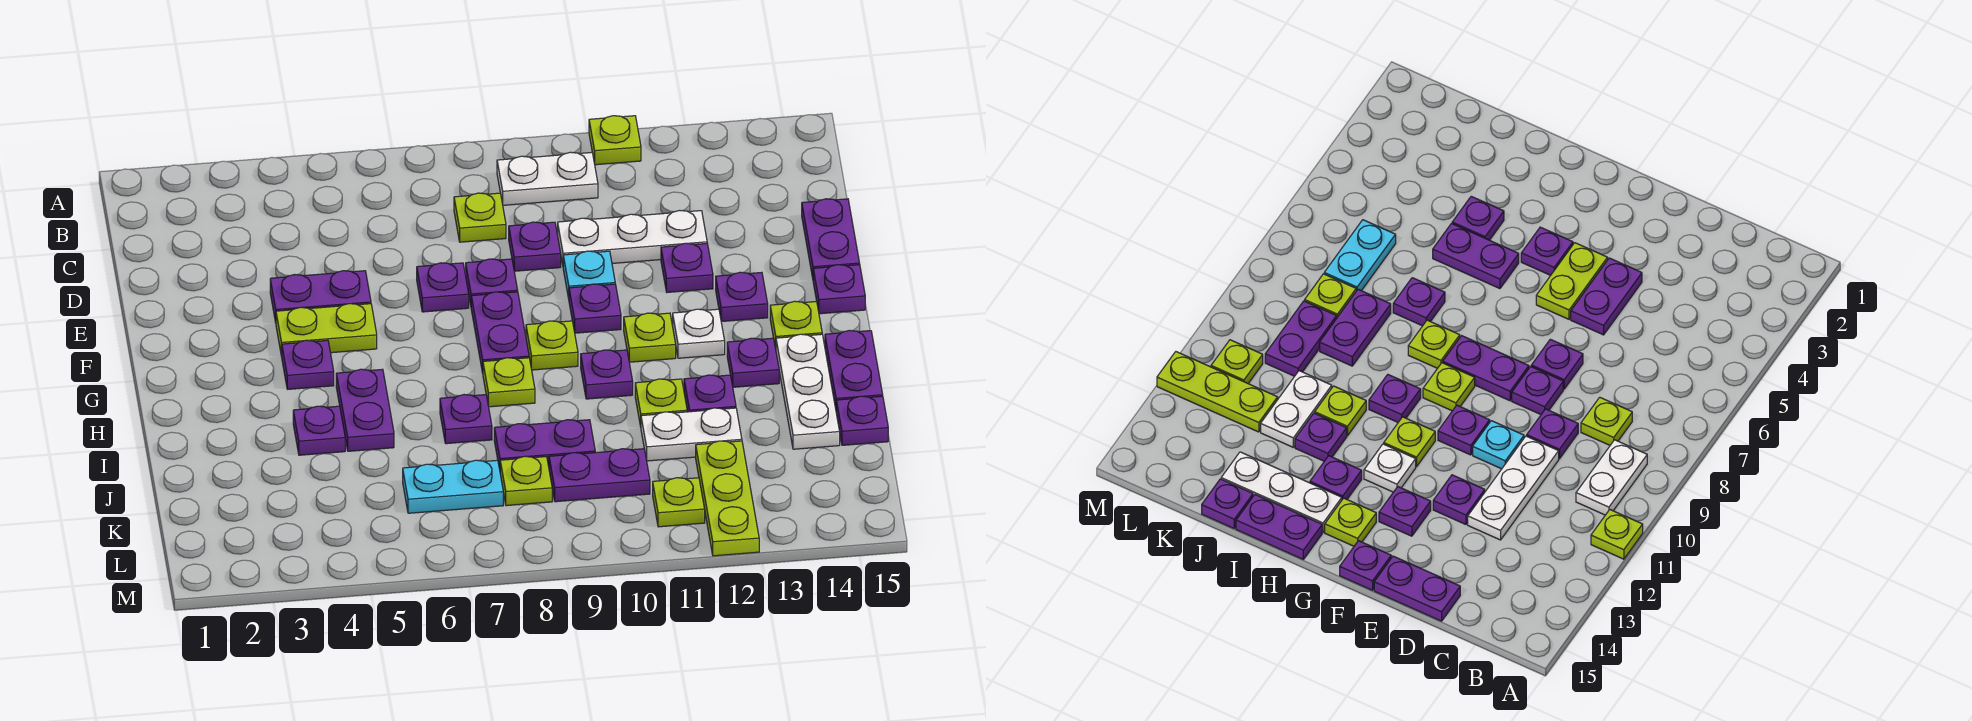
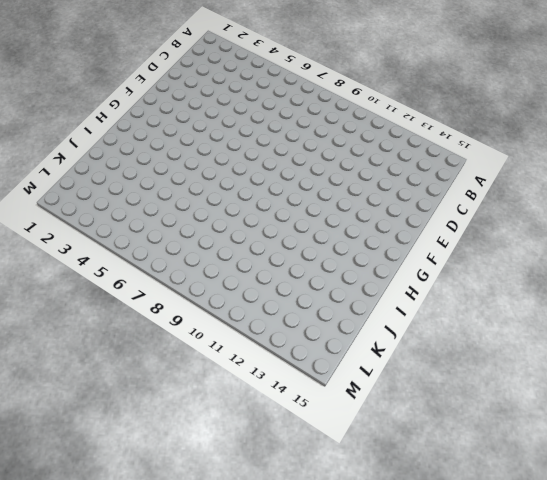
none -> lime 1x1 plate [589,116,641,165]
none -> white 1x2 plate [497,152,598,205]
none -> lime 1x1 plate [454,193,506,242]
none -> purple 1x1 plate [509,222,561,271]

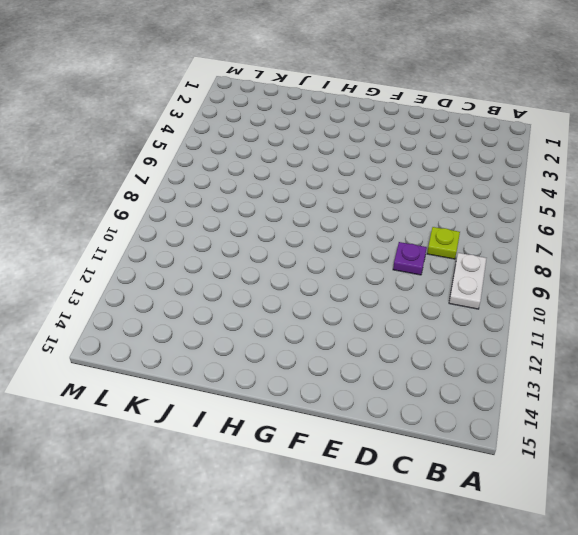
none -> lime 1x1 plate [589,116,641,165]
none -> white 1x3 plate [558,210,707,264]
none -> purple 1x2 plate [802,199,860,278]
none -> purple 1x2 plate [270,271,371,322]

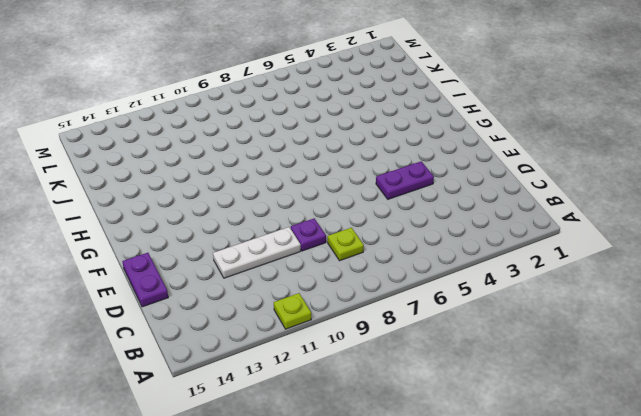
none -> white 1x2 plate [497,152,598,205]
none -> purple 1x1 plate [417,263,469,312]
none -> purple 1x1 plate [466,259,518,305]
none -> cyan 1x1 plate [563,251,615,298]

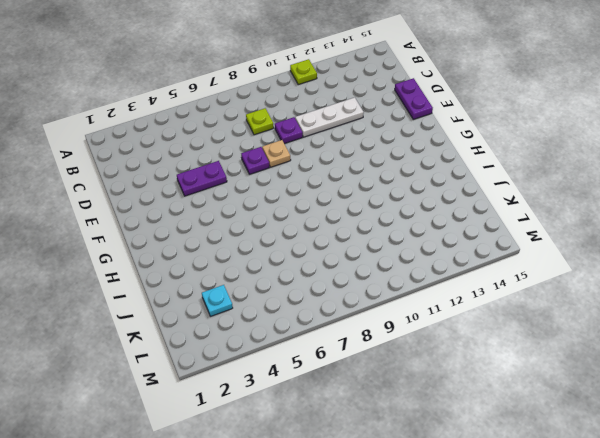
tan 1x1 plate [262,140,291,167] -> purple 1x1 plate [466,259,518,305]
cyan 1x1 plate [202,285,233,316] -> cyan 1x1 plate moved to [563,251,615,298]
none -> white 1x2 plate [497,152,598,205]
none -> purple 1x1 plate [661,243,713,292]
none -> lime 1x2 plate [276,304,377,356]
none -> purple 1x2 plate [471,292,529,373]

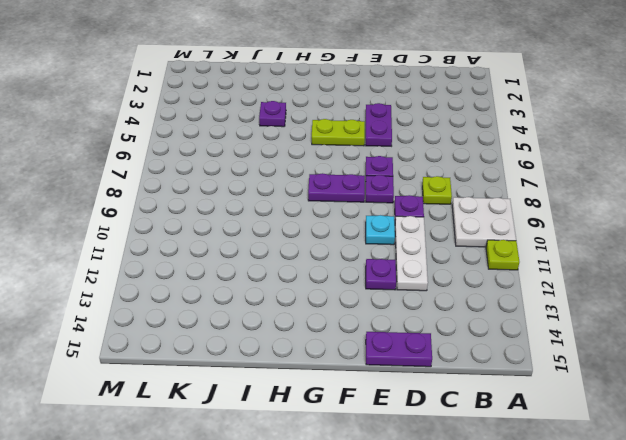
white 2x2 plate [452,197,516,247] -> white 1x2 plate [497,152,598,205]
lime 1x2 plate [312,119,365,146] -> lime 1x2 plate turned to [276,304,377,356]
none -> purple 1x1 plate [569,284,621,333]
none -> purple 1x1 plate [716,272,768,322]
none -> purple 1x1 plate [813,265,865,314]
none -> purple 1x1 plate [282,340,334,389]

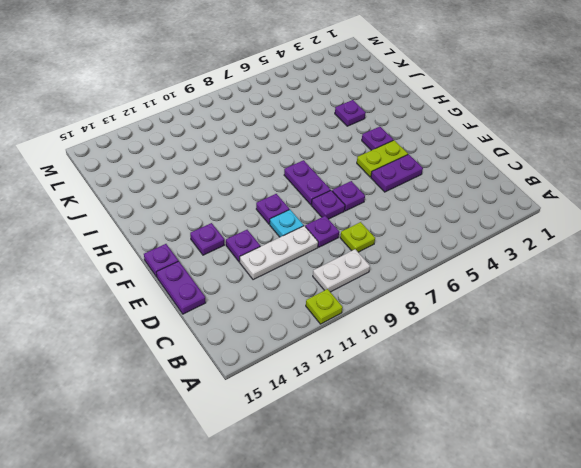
none -> lime 1x1 plate [526,321,578,370]
none -> lime 1x1 plate [624,313,676,362]
none -> white 1x1 plate [673,309,725,358]
none -> lime 1x1 plate [770,301,822,348]

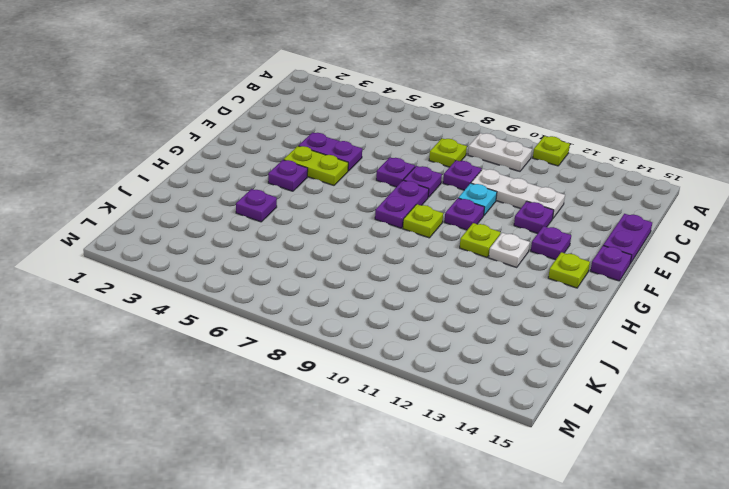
none -> purple 1x2 plate [336,369,394,451]
none -> lime 1x1 plate [483,358,535,407]
none -> purple 1x1 plate [581,350,633,399]
none -> purple 1x1 plate [727,338,779,387]

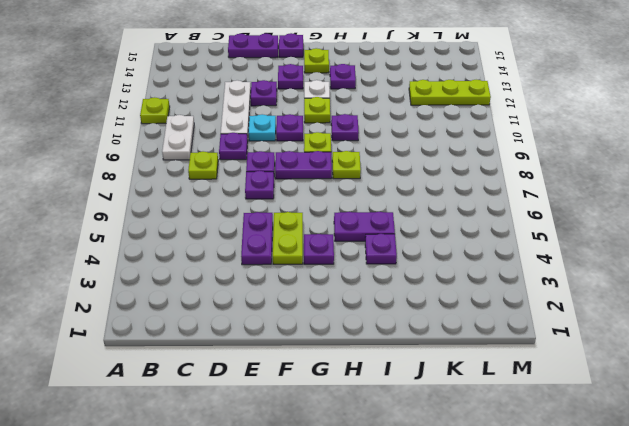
none -> white 1x3 plate [776,334,840,449]
none -> purple 1x2 plate [825,330,883,408]
none -> purple 1x1 plate [440,395,492,444]
none -> lime 1x1 plate [635,379,687,426]

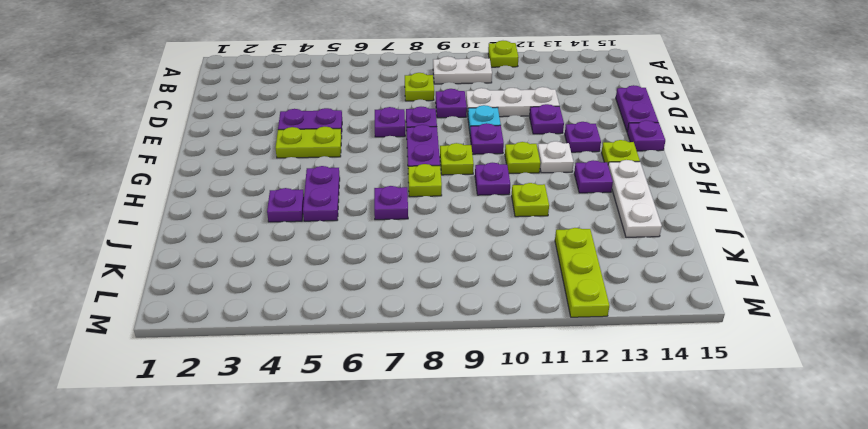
none -> purple 1x1 plate [282,340,334,389]
none -> purple 1x2 plate [825,330,883,408]
none -> purple 1x1 plate [684,375,736,412]
none -> purple 1x2 plate [494,420,595,469]

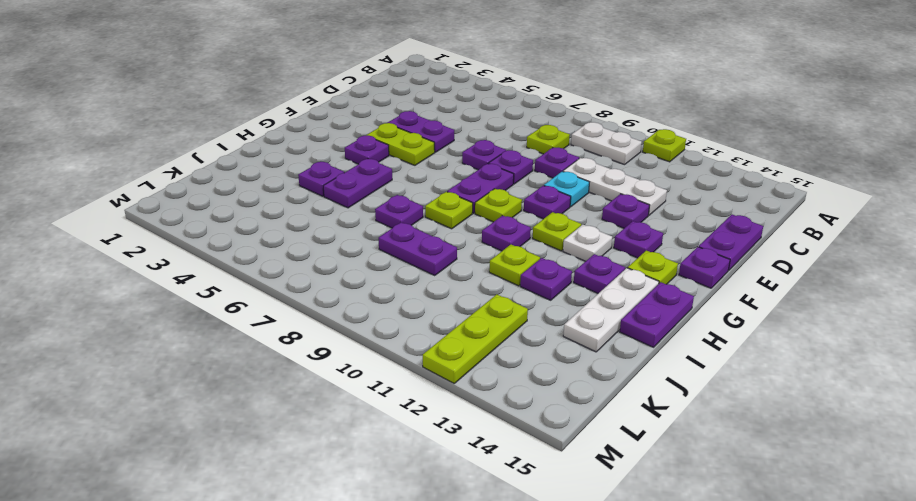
none -> white 1x2 plate [641,408,742,461]
none -> purple 1x1 plate [836,396,888,445]
none -> cyan 1x2 plate [403,460,503,513]
none -> lime 1x1 plate [500,456,552,506]

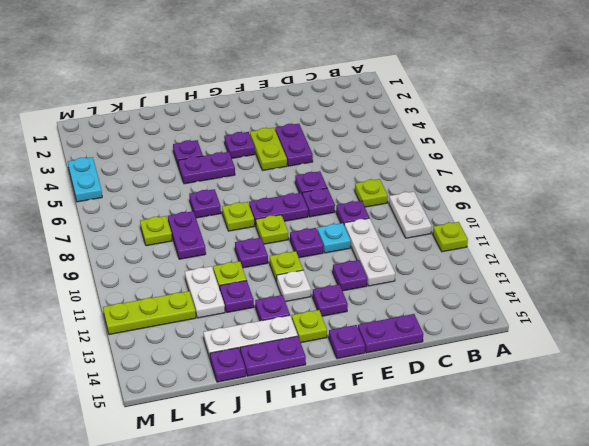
cyan 1x2 plate [68,157,102,202] -> cyan 1x2 plate moved to [403,460,503,513]
none -> purple 1x2 plate [549,449,650,502]
none -> lime 1x1 plate [653,478,705,527]

